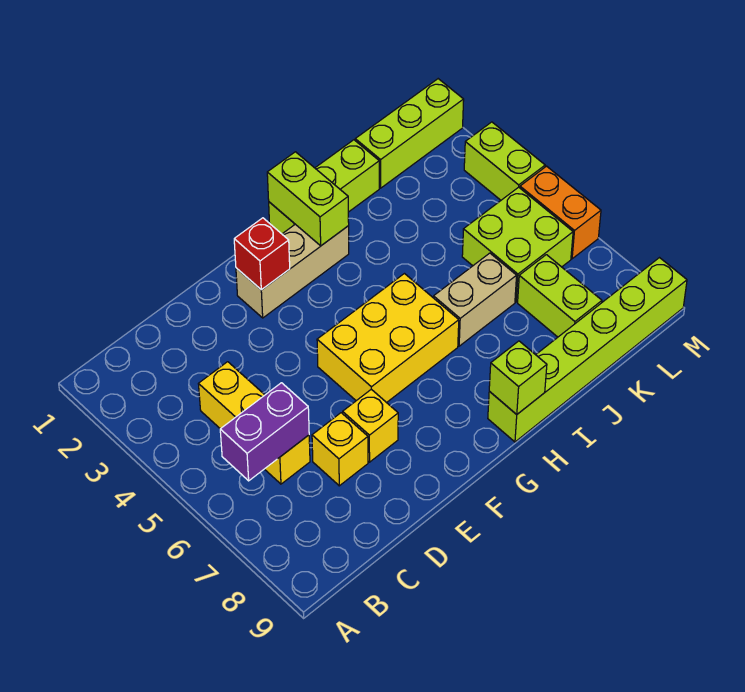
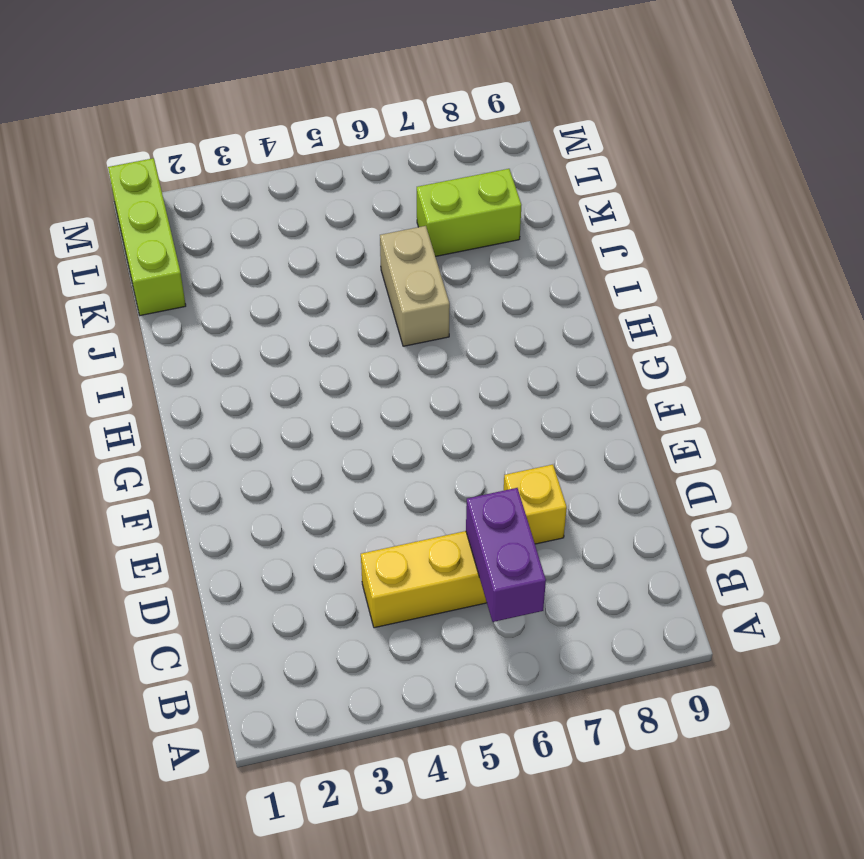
none -> yellow 1x1 brick [343,389,398,462]
none -> tan 1x3 brick [236,224,349,318]
none -> yellow 2x3 brick [317,274,459,403]

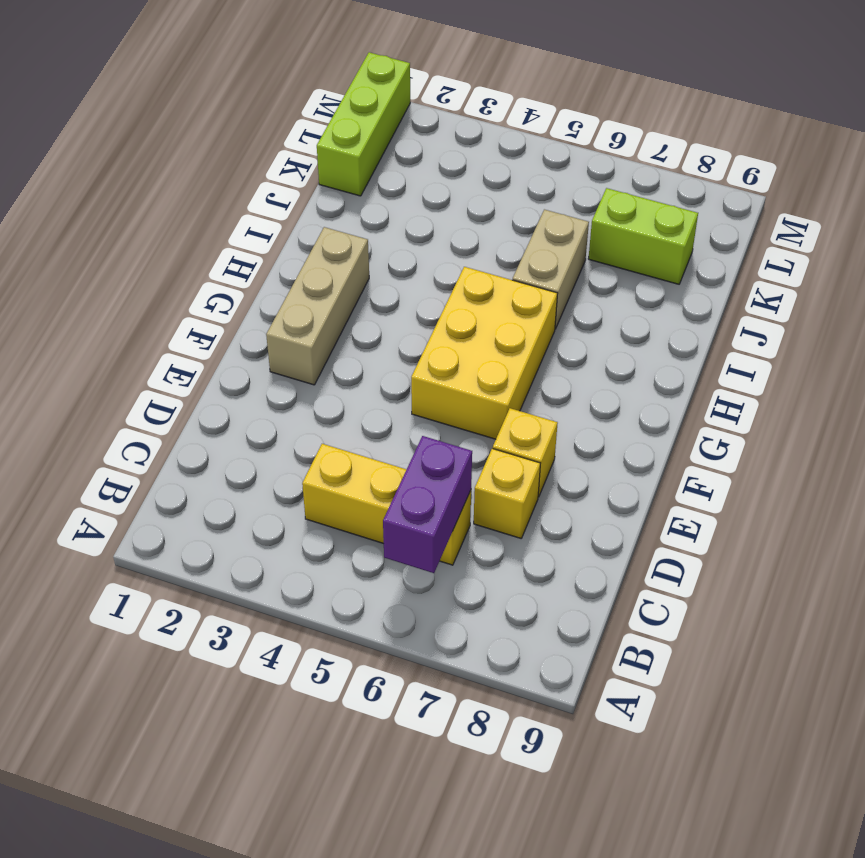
none -> lime 1x3 brick [269,140,379,234]
none -> lime 1x6 brick [488,258,687,442]
none -> lime 2x2 brick [462,187,573,302]

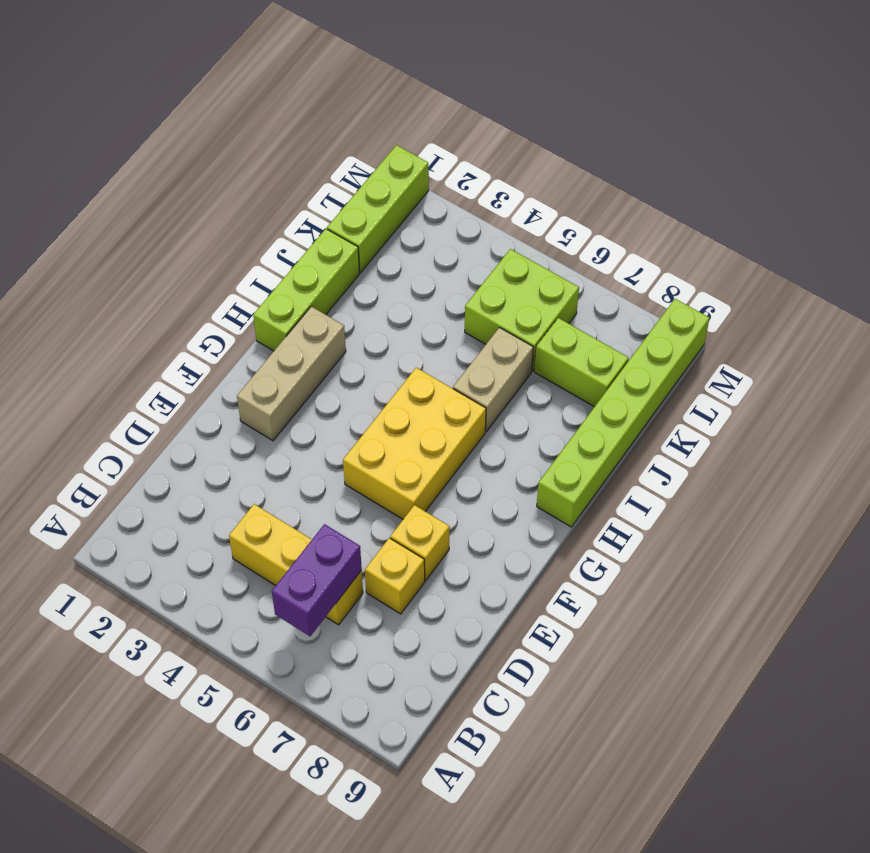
none -> lime 1x2 brick [464,122,545,200]
none -> orange 1x2 brick [520,166,601,259]
none -> red 1x1 brick [234,218,290,290]

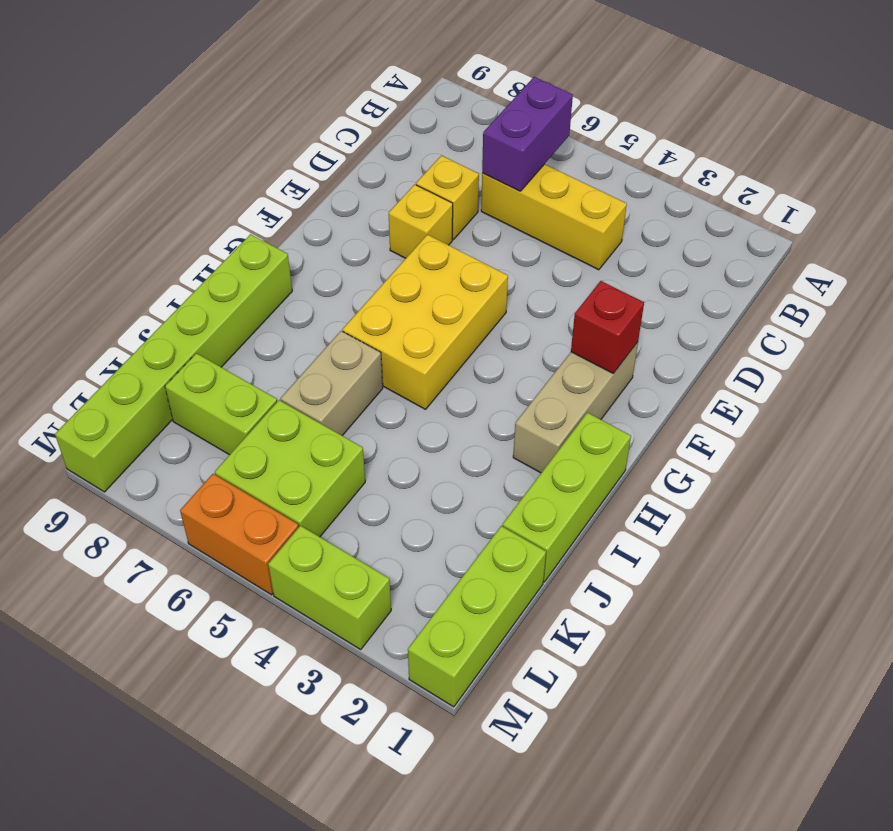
none -> lime 1x2 brick [267,152,349,246]
none -> lime 1x1 brick [489,341,547,414]

